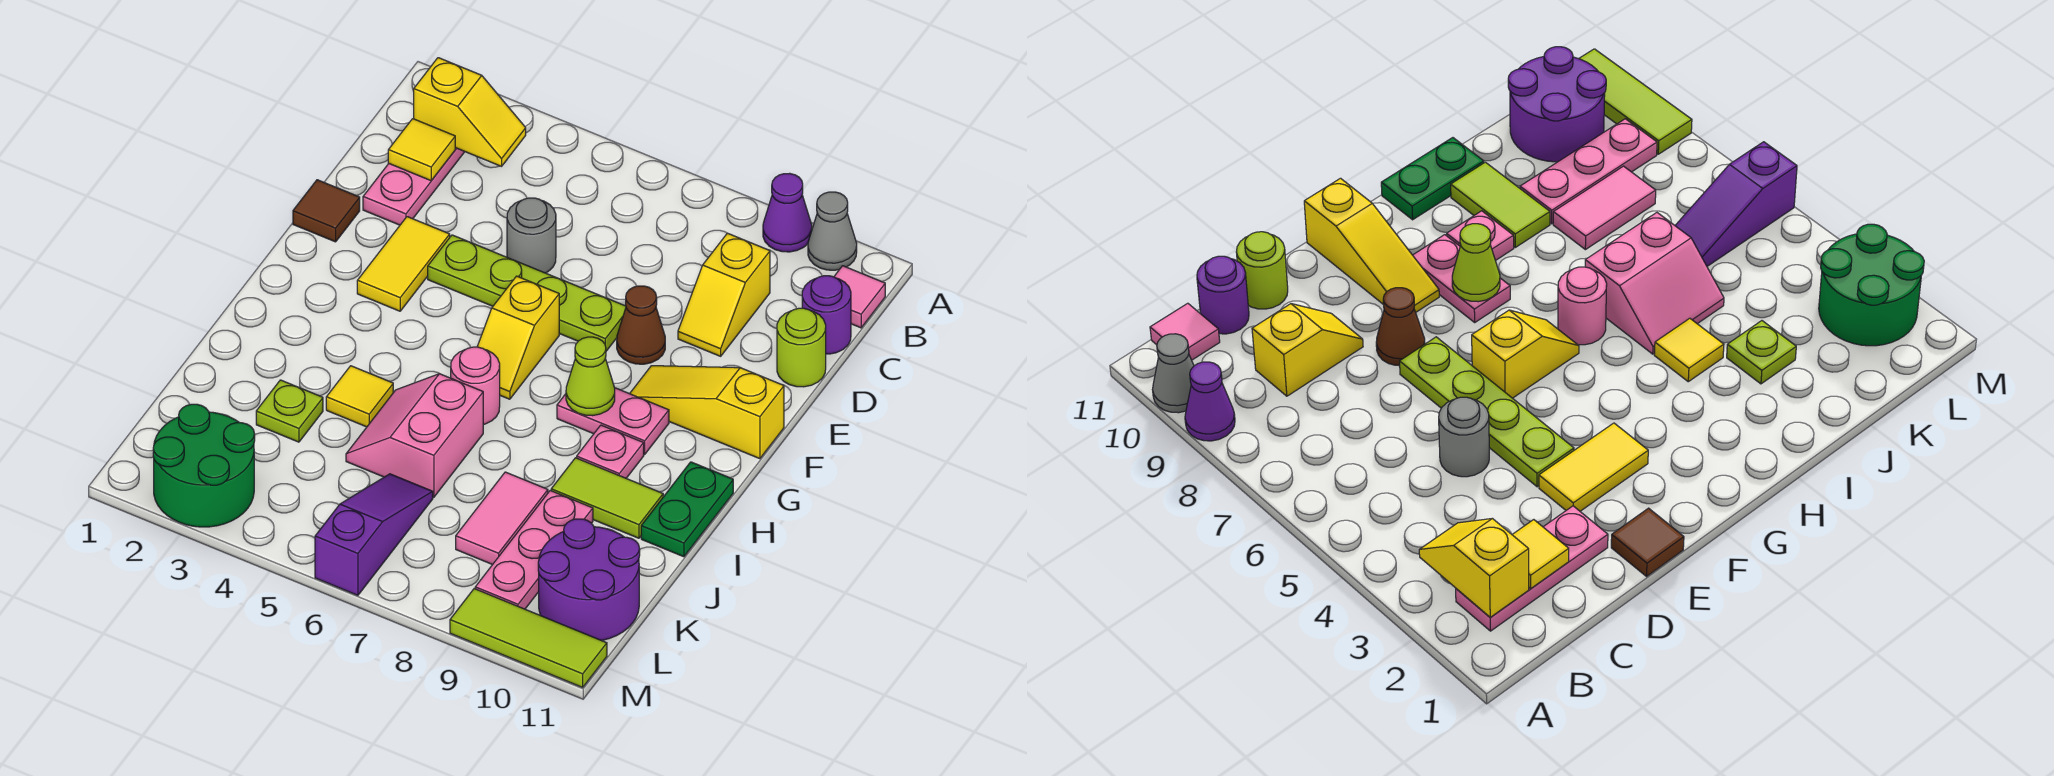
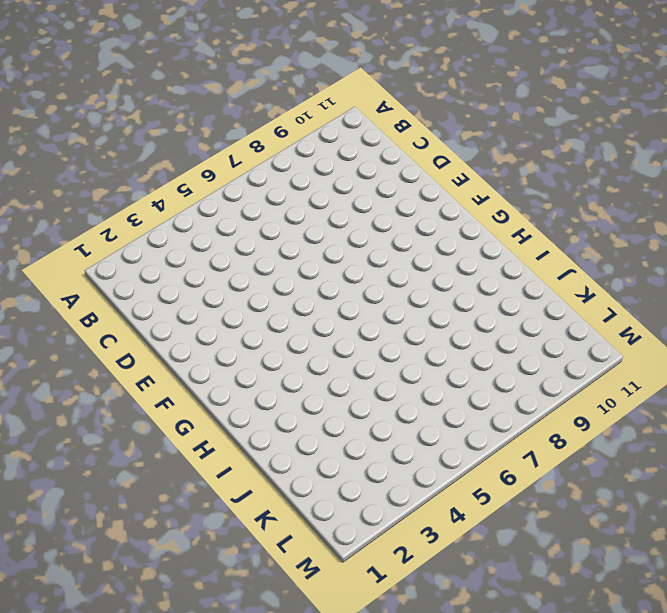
none -> purple 1x1 cone [763,173,812,252]
none -> grey 1x1 cone [808,192,857,270]
none -> pink 1x3 plate [363,148,465,225]
none -> pink 1x1 tile [834,266,885,328]

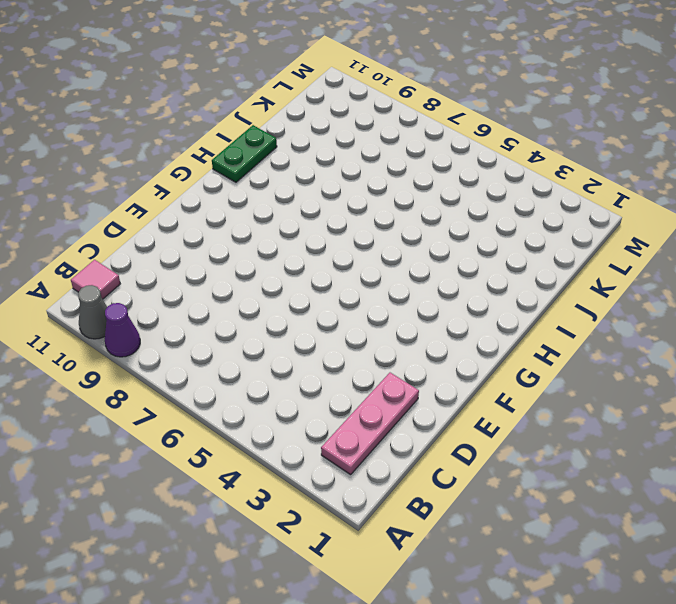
none -> yellow 1x2 slope [678,233,770,356]
none -> purple 1x1 round brick [802,276,851,354]
none -> grey 1x1 round brick [507,198,556,273]
none -> lime 1x1 round brick [777,308,826,387]

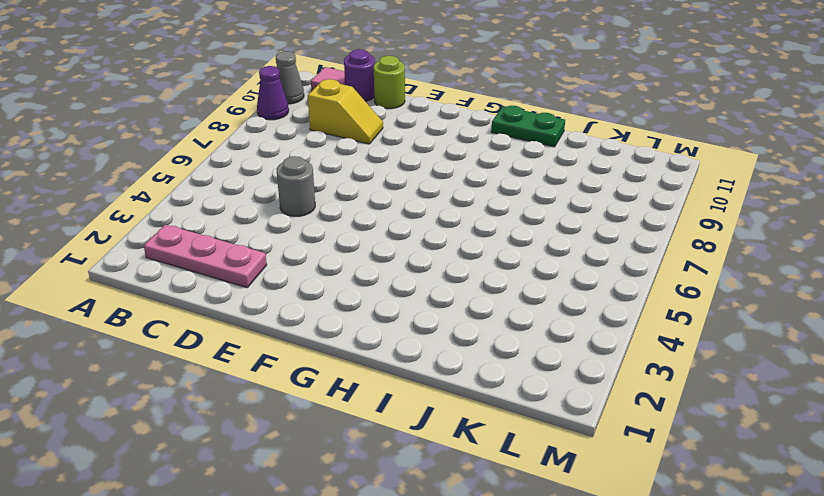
none -> brown 1x1 tile [293,180,360,242]
none -> yellow 1x2 tile [357,217,450,311]
none -> lime 1x4 plate [428,235,626,351]
none -> brown 1x1 cone [617,286,665,364]

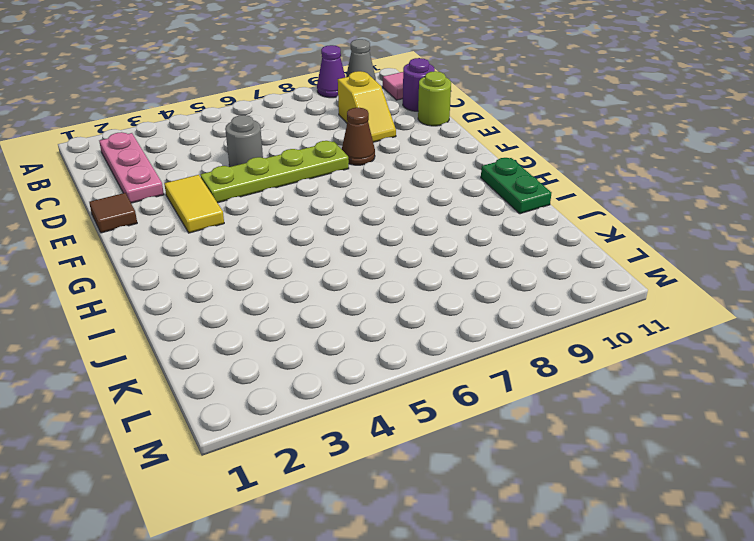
none -> yellow 1x2 slope [477,276,559,399]
none -> yellow 1x3 slope [630,366,784,459]
none -> pink 1x2 plate [557,388,669,454]
none -> pink 1x1 round brick [451,347,500,424]

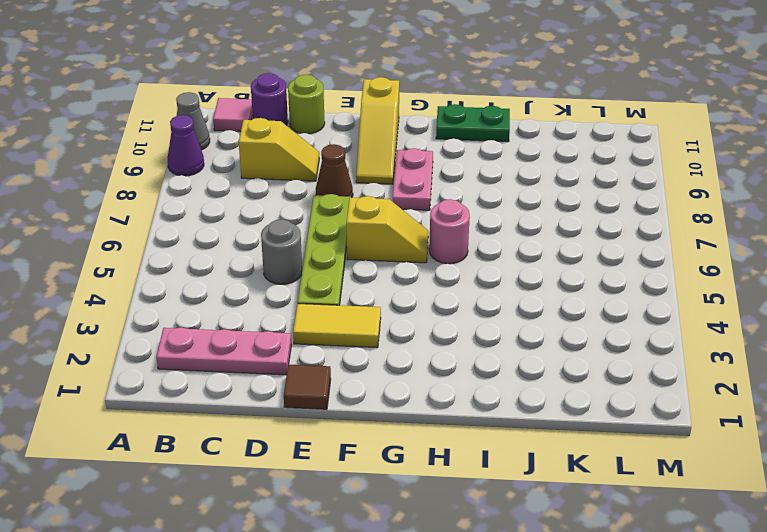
none -> pink 1x1 plate [577,425,644,478]
none -> yellow 1x1 tile [326,366,393,427]
none -> pink 2x2 slope [346,374,483,497]
none -> lime 1x2 tile [551,458,663,538]

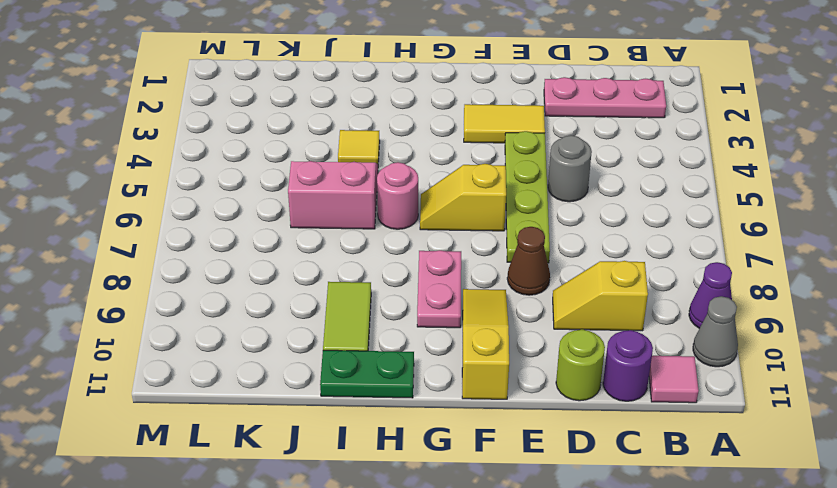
none -> brown 1x1 tile [293,180,360,242]
none -> pink 1x1 plate [577,425,644,478]
none -> lime 1x1 plate [256,380,323,442]
none -> pink 1x2 tile [456,472,548,565]

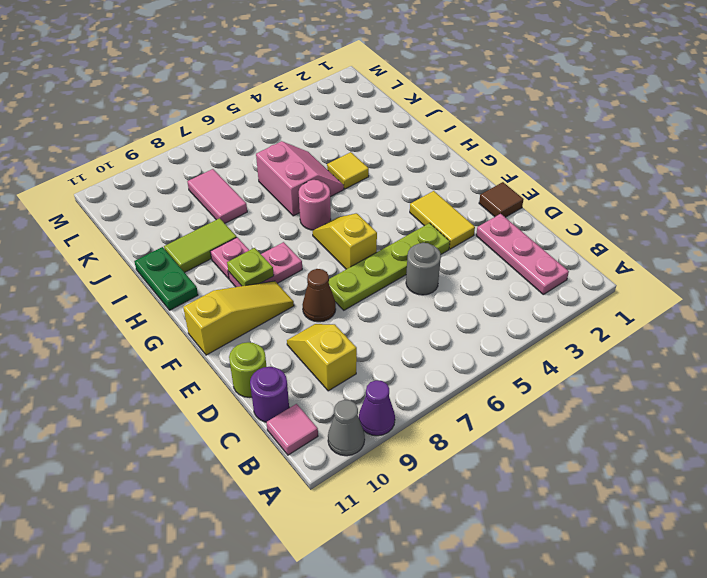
lime 1x1 plate [227,248,274,286] -> lime 1x1 plate moved to [256,380,323,442]
none -> pink 1x3 plate [475,491,593,609]
none -> purple 1x3 slope [315,474,433,595]
none -> purple 2x2 round brick [538,519,640,641]
none -> green 2x2 round brick [153,404,255,527]

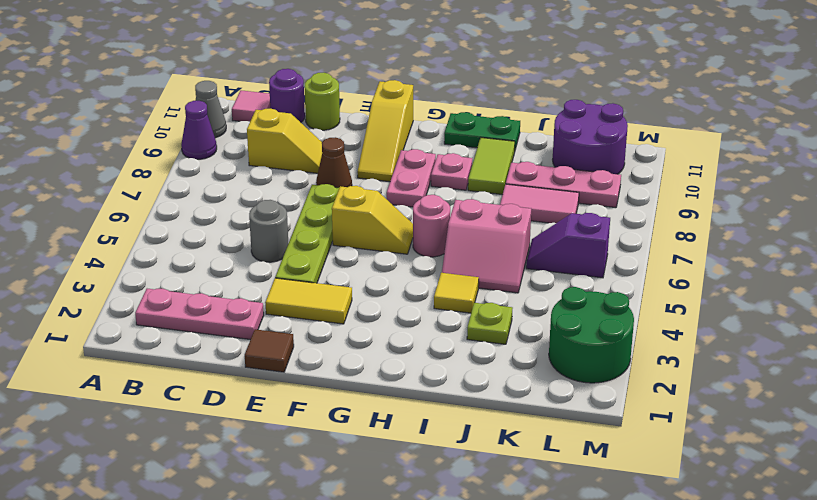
purple 1x2 slope [526,213,610,278] -> purple 1x3 slope [315,474,433,595]
none -> lime 1x3 tile [450,589,607,687]
none -> yellow 1x2 slope [414,58,526,166]
none -> yellow 1x1 tile [388,119,455,181]
none -> lime 1x1 cone [566,337,615,416]

